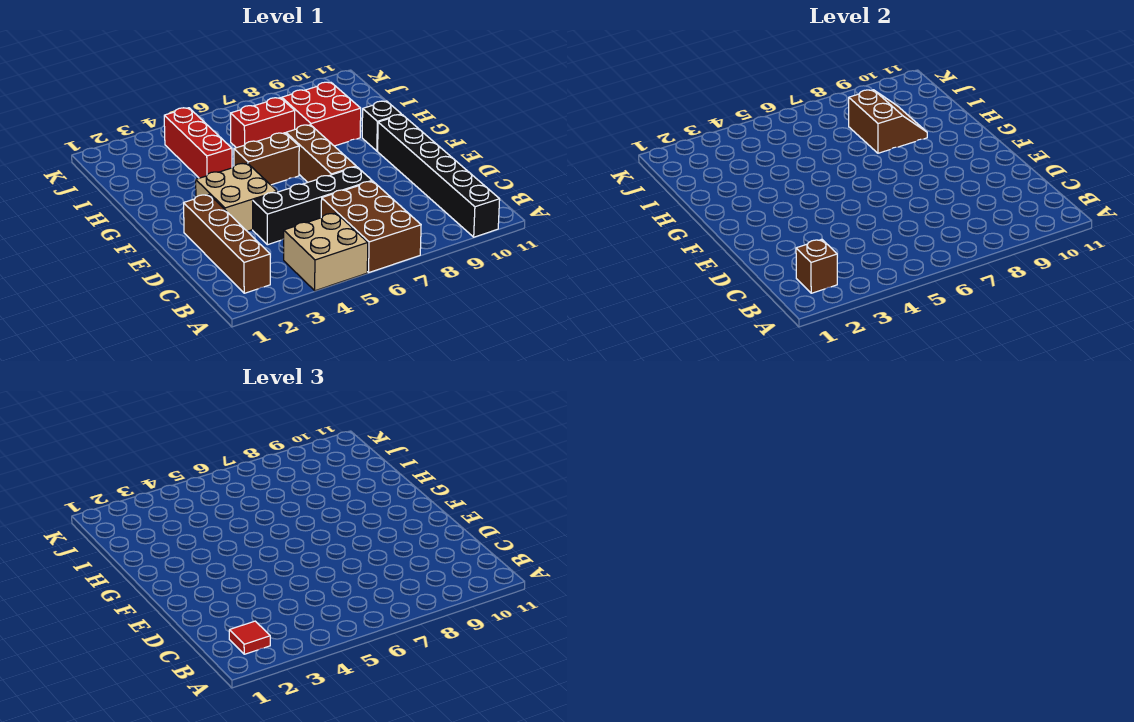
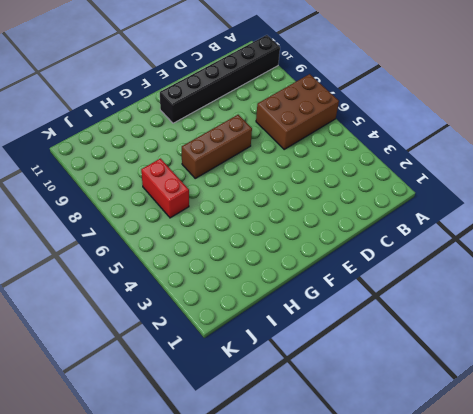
none -> tan 2x2 brick [284,213,368,291]
none -> brown 1x4 brick [184,195,270,293]
none -> black 1x4 brick [253,167,372,245]

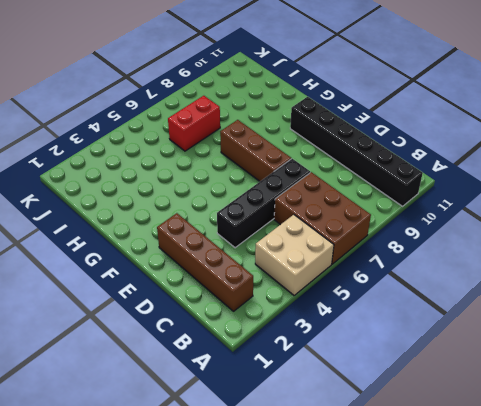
none -> tan 2x2 brick [196,163,277,231]
none -> brown 1x2 brick [234,133,299,185]
none -> black 1x1 brick [362,101,401,151]

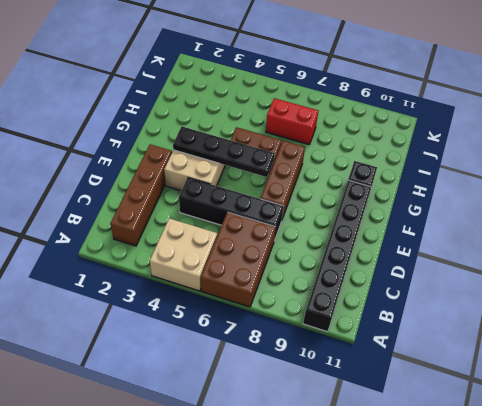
black 1x4 plate [173,127,275,177] -> none
none -> red 1x3 brick [164,108,232,178]
none -> red 2x2 brick [282,82,361,146]
none -> brown 1x1 brick [796,240,837,293]

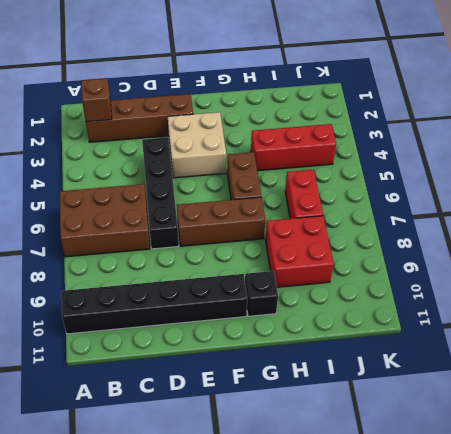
none -> tan 2x2 brick [284,213,368,291]
none -> brown 2x2 slope [849,90,927,153]
none -> red 1x1 tile [229,621,270,654]

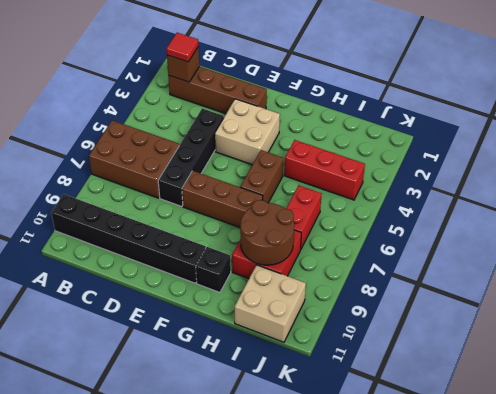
brown 2x2 round brick [240,200,294,265] -> brown 2x2 slope [849,90,927,153]
tan 2x2 brick [235,265,306,342] -> tan 2x2 brick moved to [284,213,368,291]

